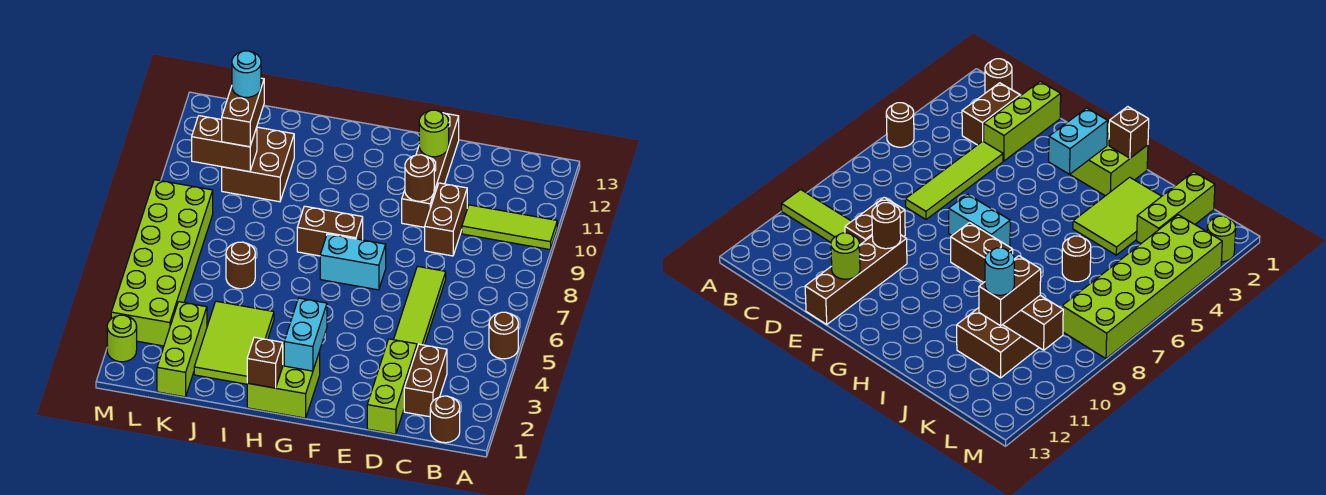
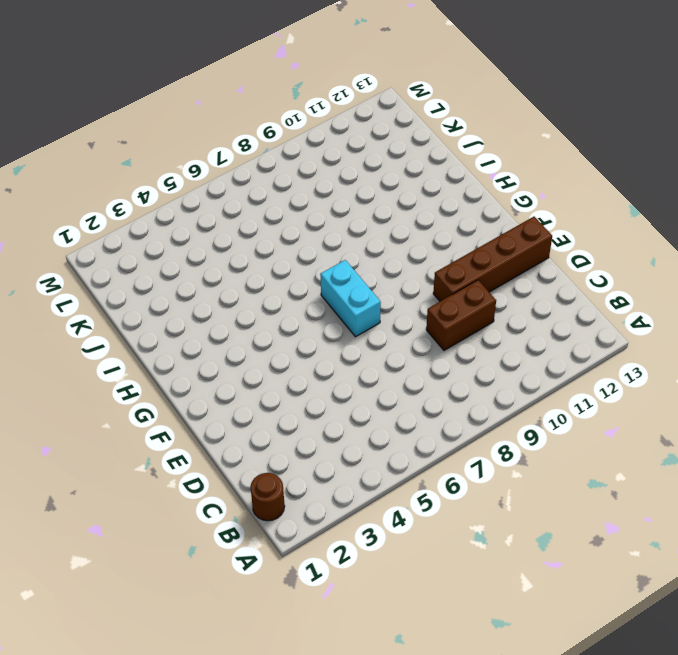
none -> brown 1x1 round brick [489,312,518,359]
none -> lime 1x3 tile [462,205,557,250]
none -> brown 1x2 brick [404,344,447,417]

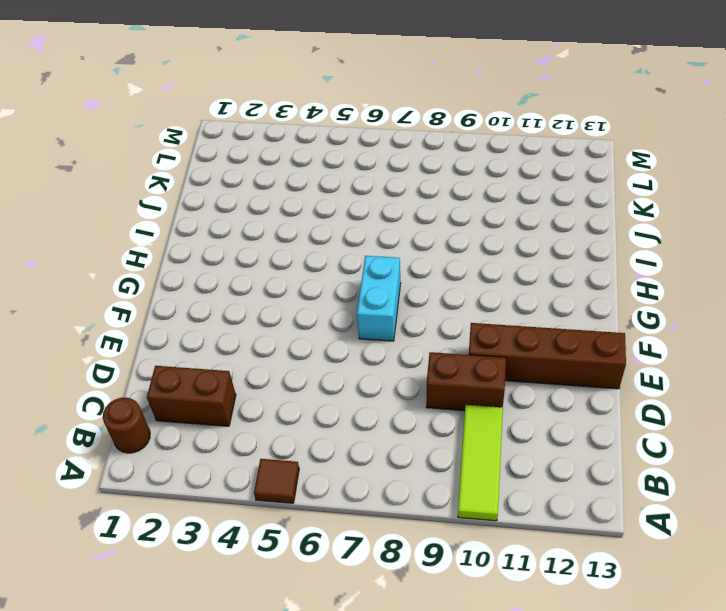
brown 1x1 tile [254,459,299,503] -> brown 1x1 round brick [489,312,518,359]
none -> lime 1x3 brick [367,339,417,434]
none -> lime 1x4 tile [394,266,446,347]
none -> lime 2x2 brick [247,344,320,418]

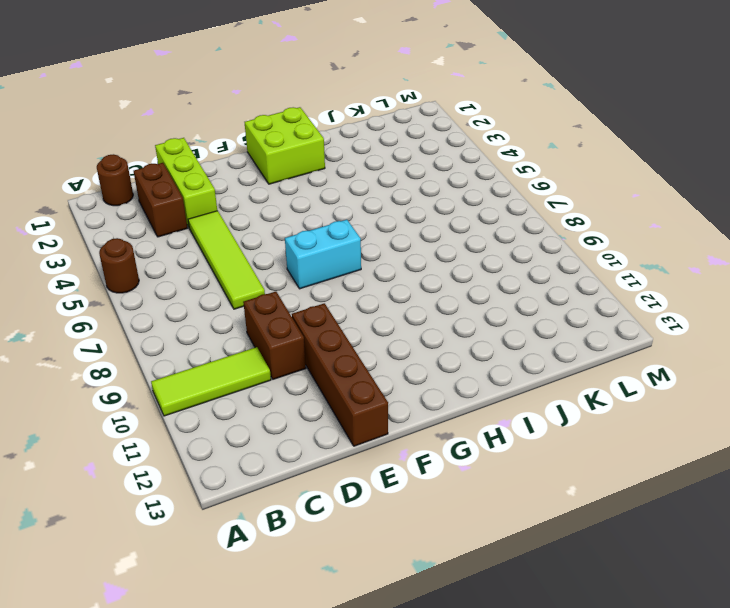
none -> brown 1x2 brick [297,206,363,256]
none -> lime 2x3 tile [194,301,274,384]
none -> brown 1x1 round brick [226,242,255,289]

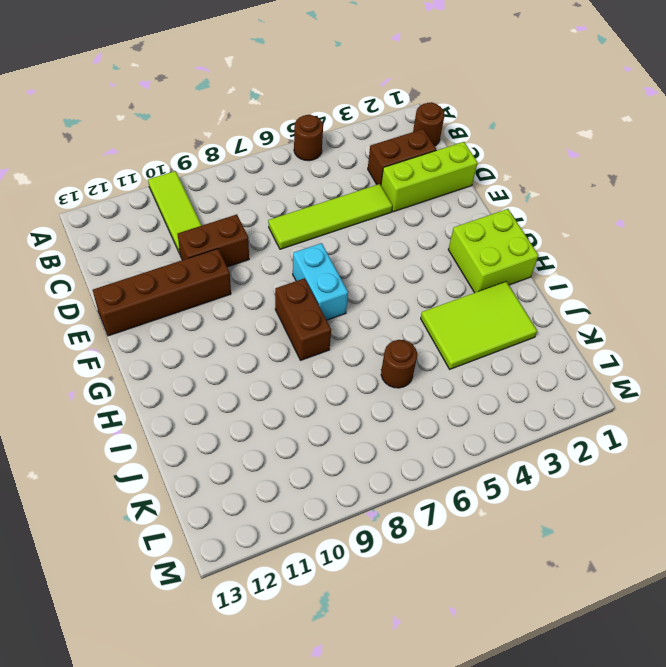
none -> brown 2x2 brick [222,127,294,202]
none -> lime 1x3 brick [157,302,207,397]
none -> lime 2x6 brick [111,180,213,346]

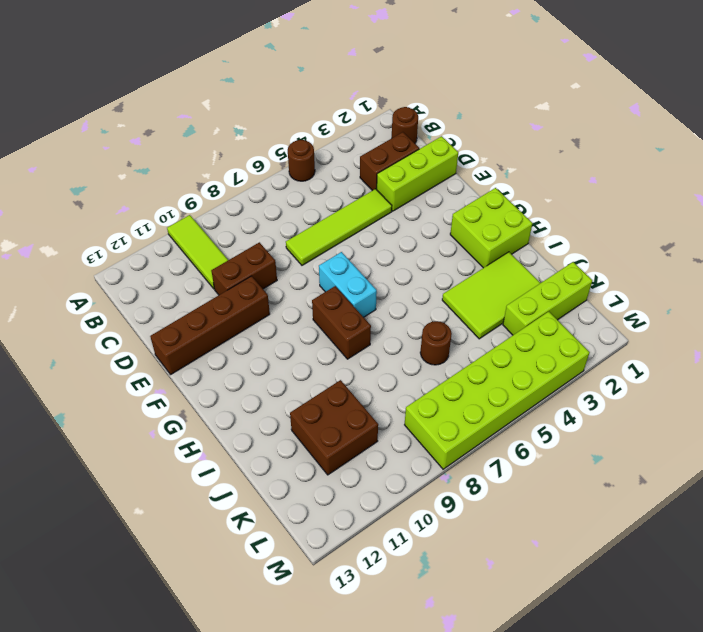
none -> lime 1x1 round brick [107,315,137,362]
none -> brown 1x1 round brick [405,155,434,201]
none -> lime 1x1 round brick [419,110,449,157]

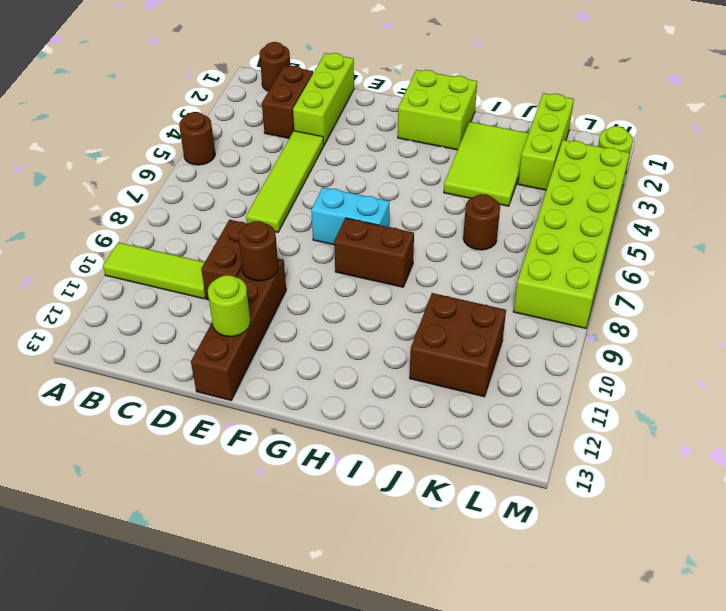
none -> cyan 1x2 brick [284,298,327,371]
none -> brown 1x1 brick [247,337,283,388]
none -> brown 1x2 brick [192,116,257,172]

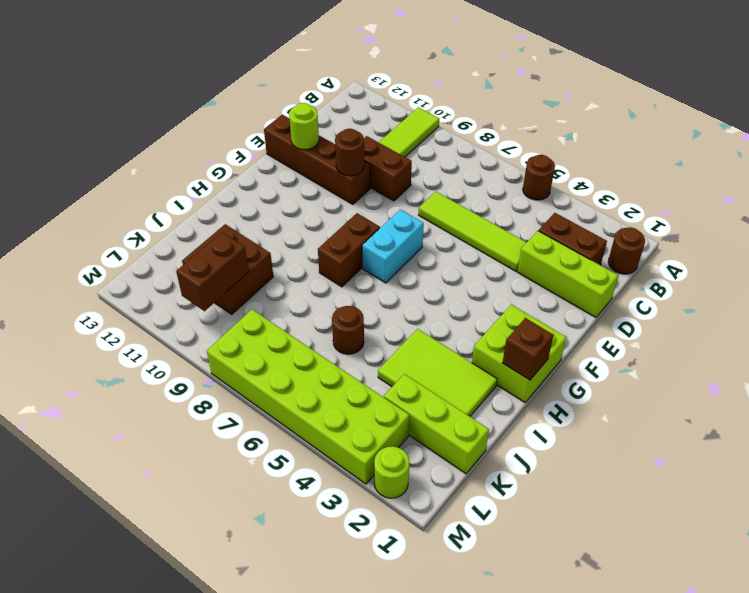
none -> cyan 1x2 brick [284,298,327,371]
none -> brown 1x2 brick [222,78,264,147]
none -> cyan 1x1 round brick [232,51,261,97]

